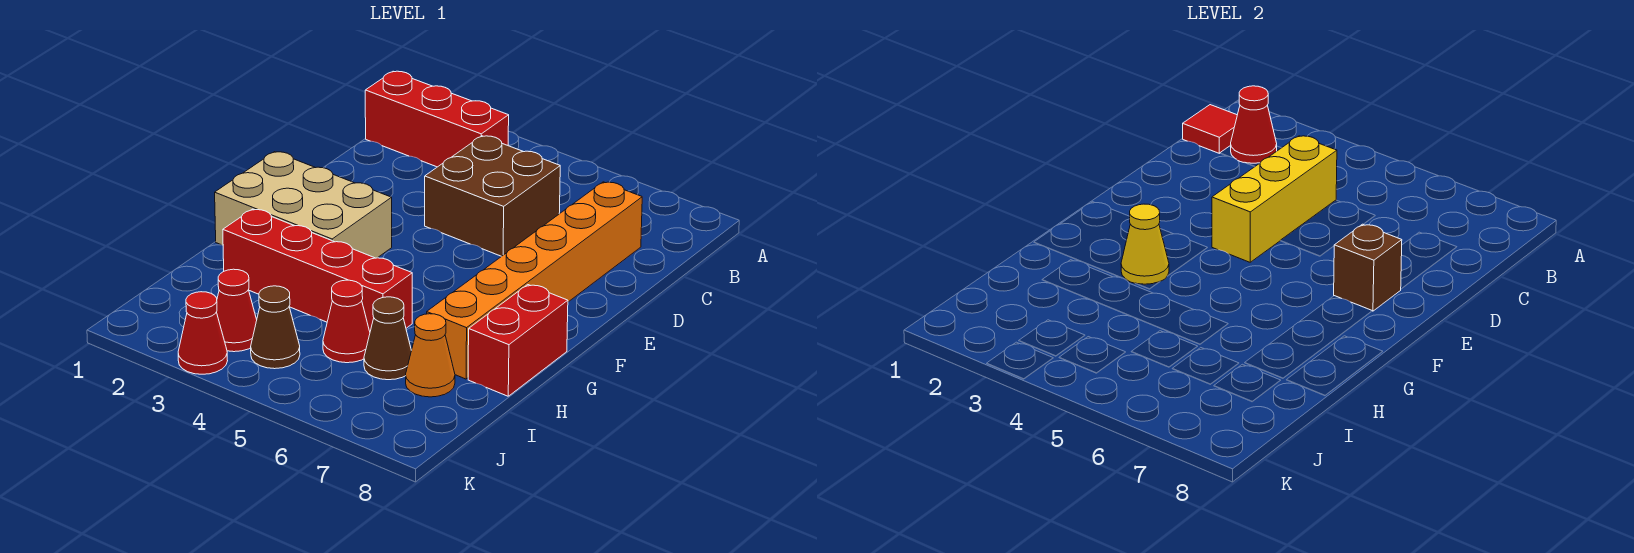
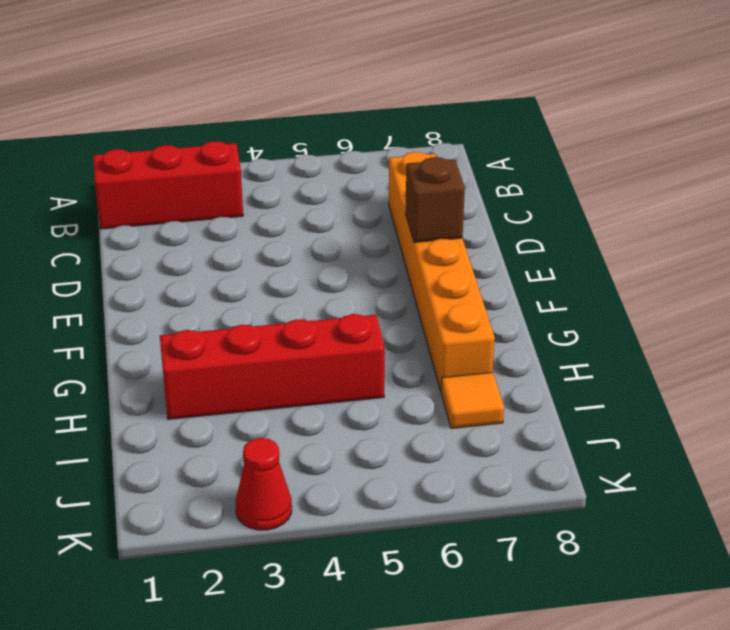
orange 1x1 tile [441,372,504,428] -> orange 1x1 cone [406,314,455,397]
none -> brown 2x2 brick [425,136,560,256]
none -> tan 2x3 brick [215,152,392,258]
none -> red 1x2 brick [468,285,568,396]

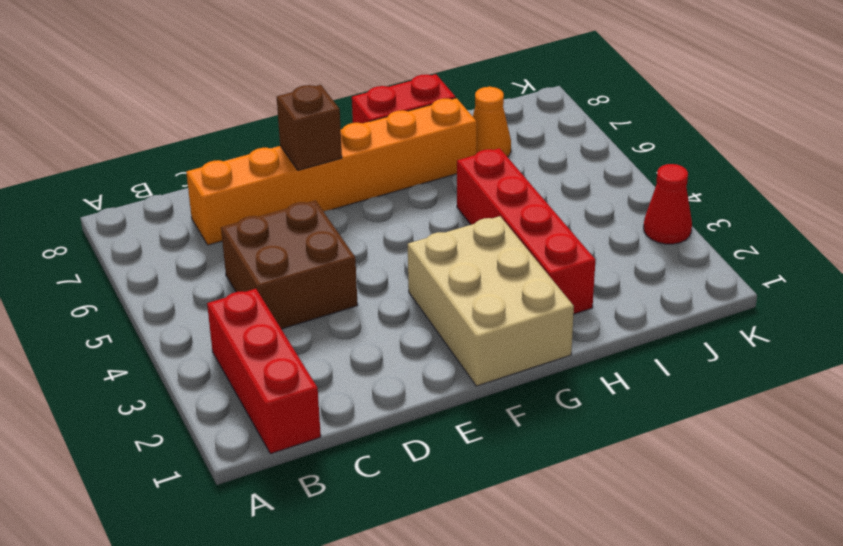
none -> red 1x1 cone [323,280,370,363]
none -> brown 1x1 cone [364,297,411,380]
none -> red 1x1 cone [217,269,257,352]

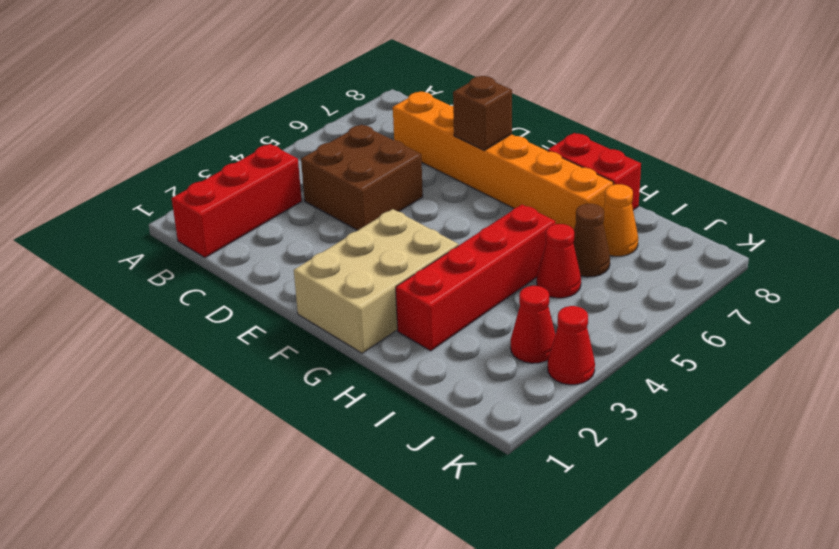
none -> brown 1x1 cone [251,286,300,369]
none -> red 1x1 tile [1183,105,1237,153]
none -> red 1x1 cone [1231,86,1277,163]

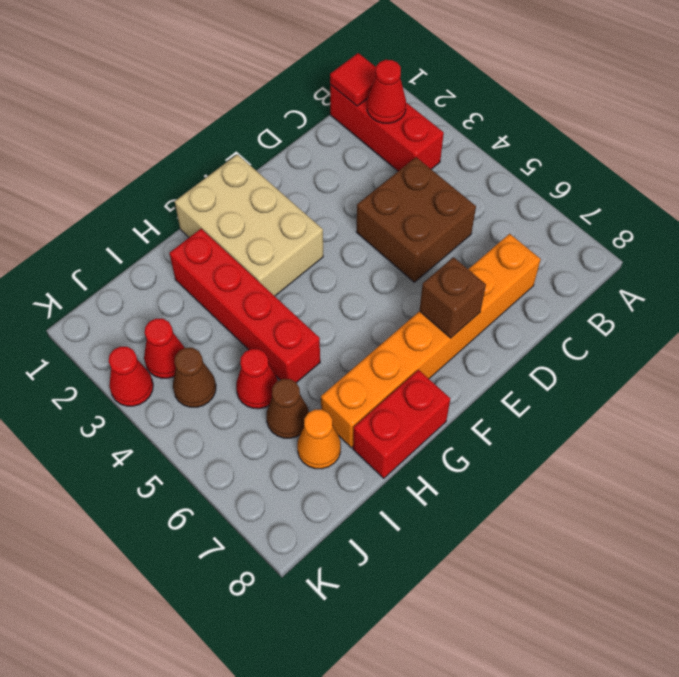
none -> yellow 1x3 brick [1212,136,1337,262]
none -> yellow 1x1 cone [1121,204,1169,284]

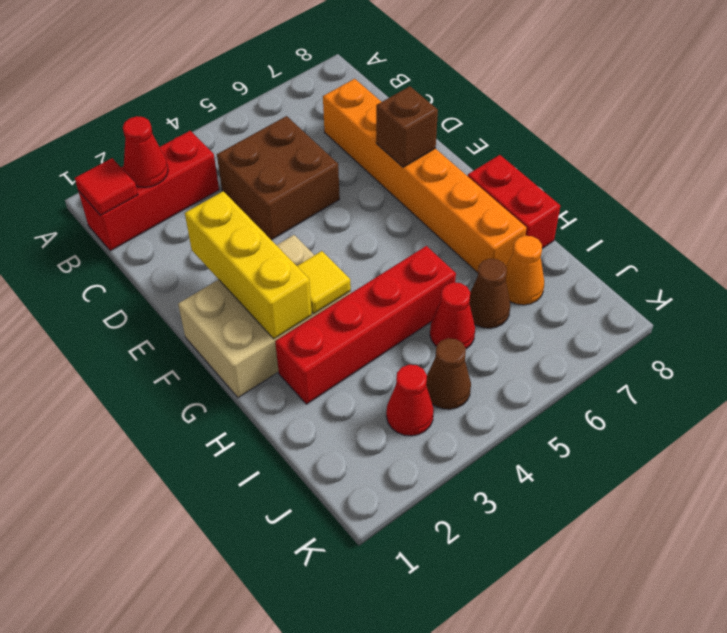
yellow 1x3 brick [185,191,312,339] -> yellow 1x3 brick moved to [1212,136,1337,262]
yellow 1x1 tile [297,251,351,314] -> yellow 1x1 cone [1121,204,1169,284]
none -> red 1x1 cone [178,292,228,374]

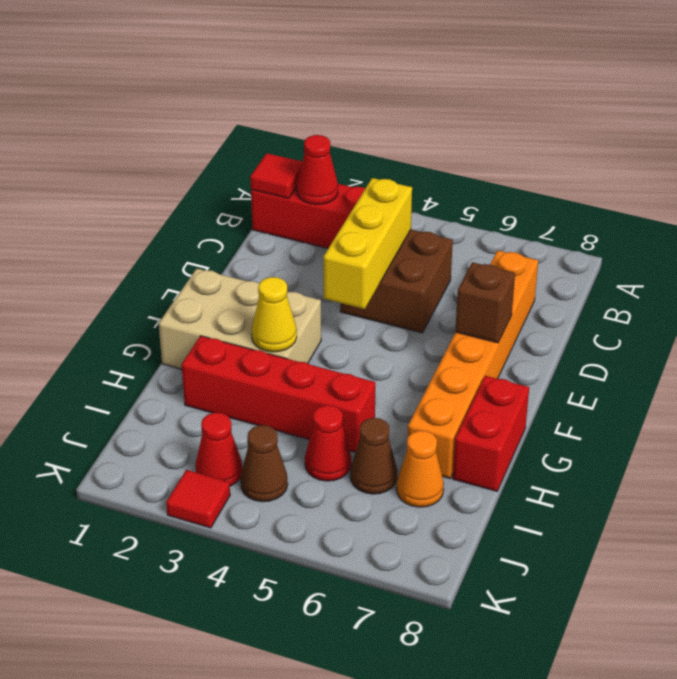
red 1x1 tile [166,470,230,528] -> red 1x1 cone [178,292,228,374]

